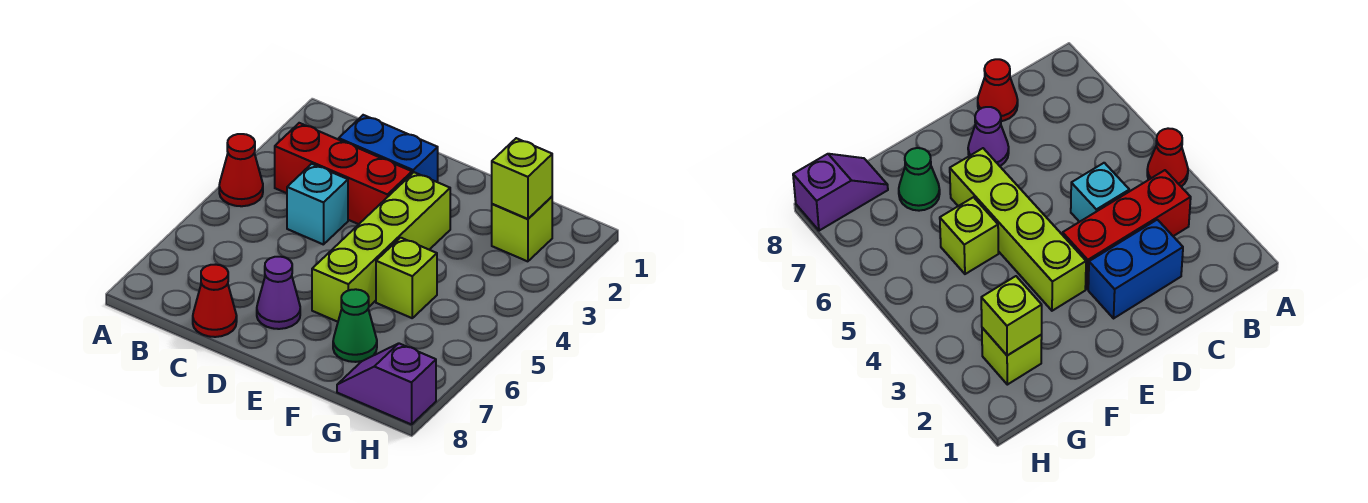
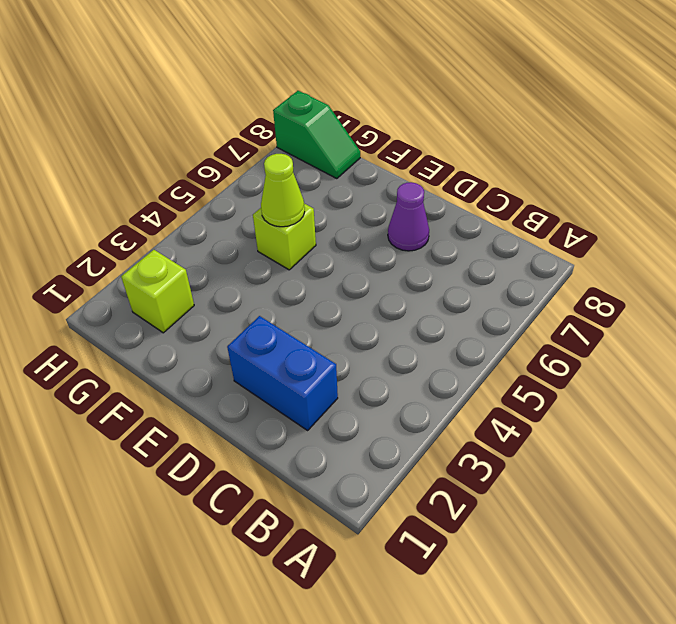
lime 1x1 cone [261,154,305,227] -> none
green 1x2 slope [273,91,360,179] -> purple 1x2 slope [337,344,436,424]
none -> red 1x1 cone [219,134,263,206]
none -> red 1x3 brick [275,123,412,224]
none -> cyan 1x1 brick [287,164,348,245]

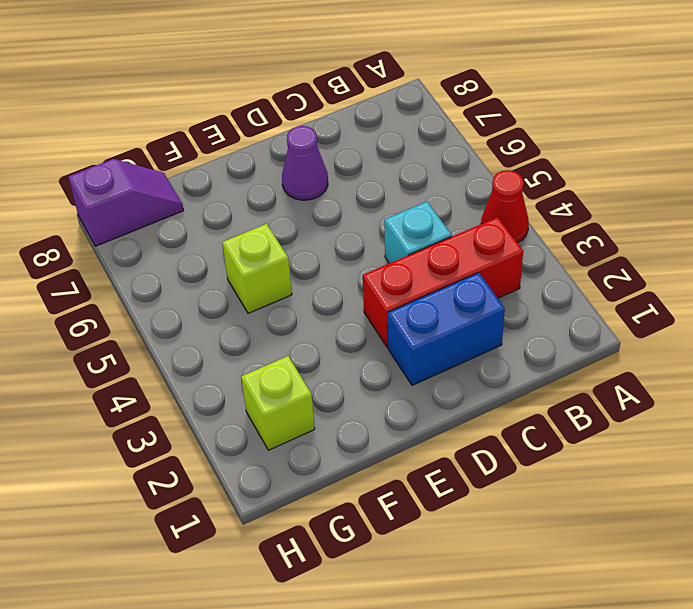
none -> red 1x1 cone [193,265,237,337]
none -> lime 1x4 brick [312,172,450,322]
none -> green 1x1 cone [333,289,377,362]

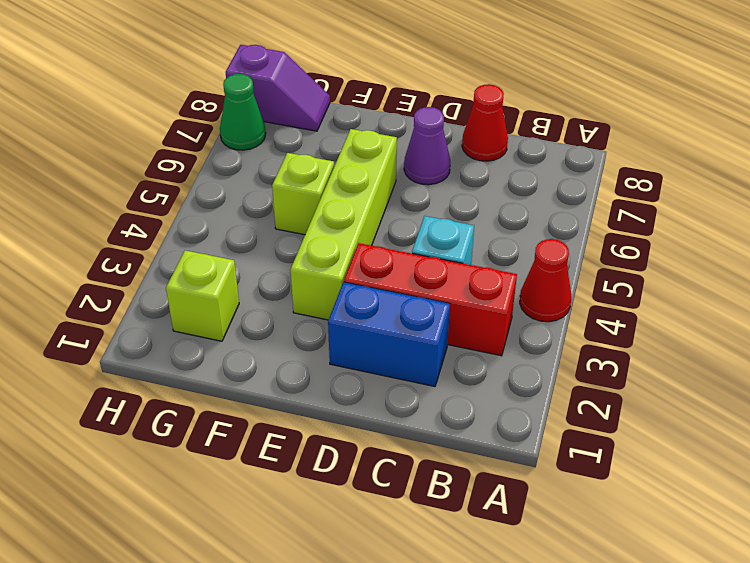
green 1x1 cone [220,74,266,150] -> green 1x1 cone moved to [333,289,377,362]
none -> lime 1x1 brick [492,138,552,219]

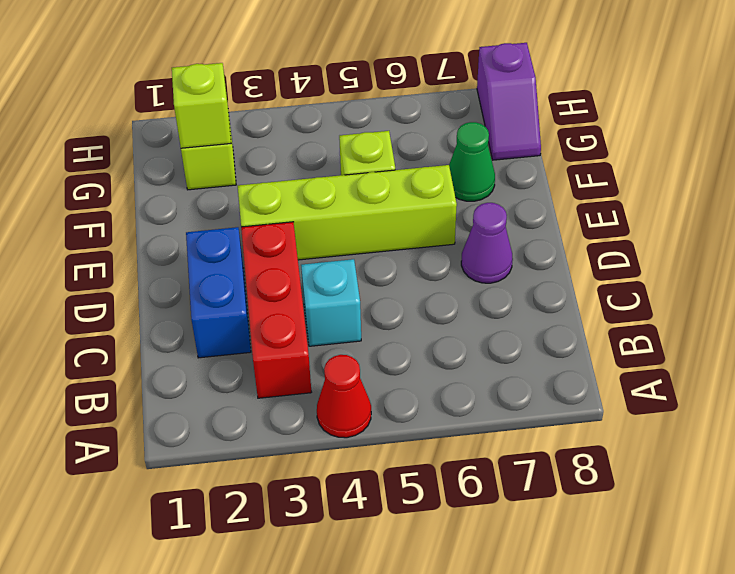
none -> red 1x1 cone [193,265,237,337]

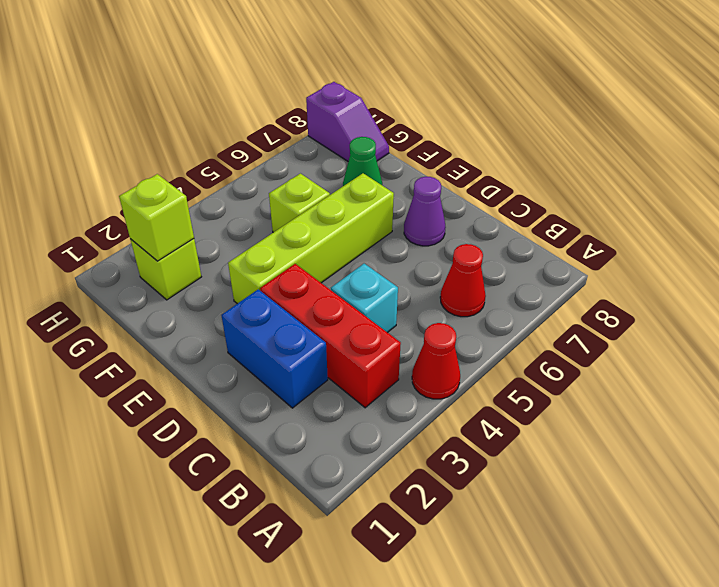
red 1x1 cone [440,244,486,317] -> red 1x1 cone moved to [193,265,237,337]

